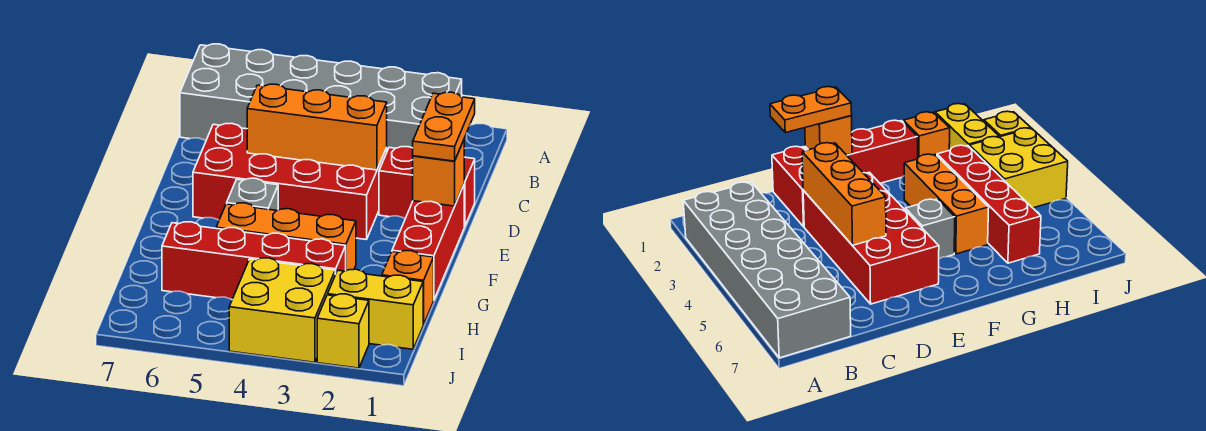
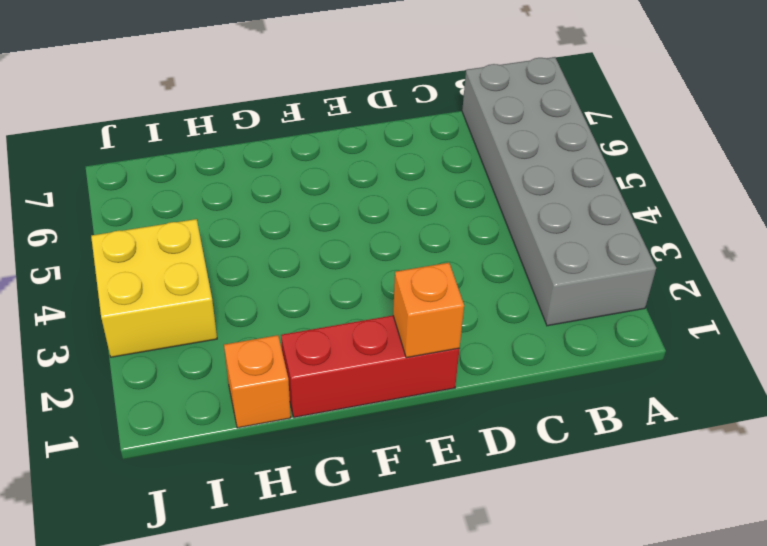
none -> red 1x2 brick [379,147,475,226]
none -> red 2x4 brick [193,123,387,240]
none -> grey 1x1 brick [227,178,278,210]

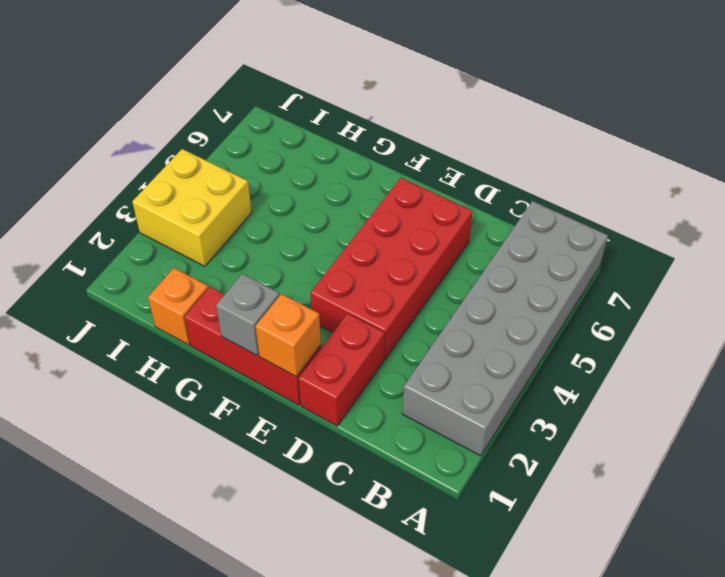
grey 1x1 brick [216,274,280,355] -> grey 1x1 brick moved to [227,178,278,210]
none -> orange 1x3 brick [216,203,356,271]
none -> red 1x4 brick [162,222,346,300]
none -> yellow 1x2 brick [328,269,423,349]

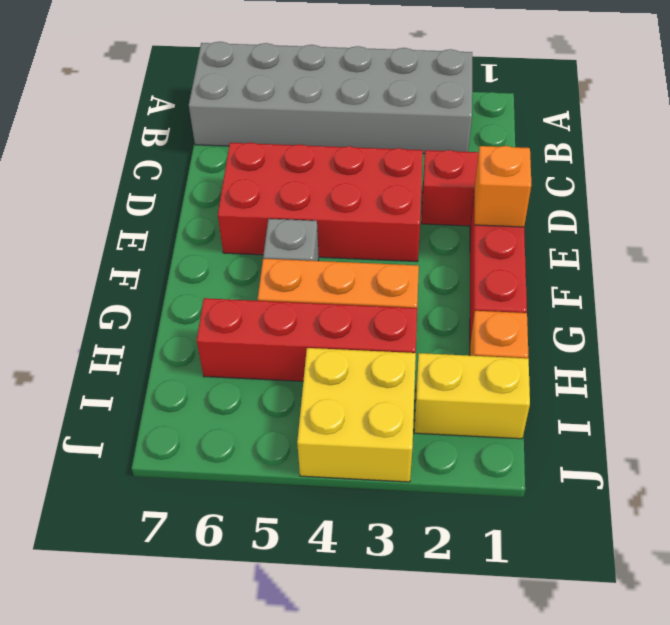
none -> yellow 1x1 brick [317,294,369,368]
none -> orange 1x3 brick [247,84,387,170]
none -> orange 1x2 plate [413,92,475,161]

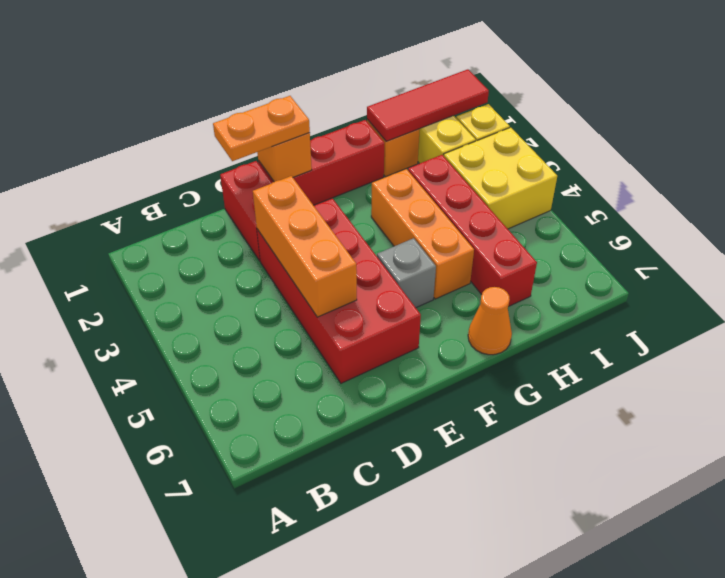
orange 1x1 cone [468,287,512,355] -> none
red 1x3 tile [367,69,489,141] -> none
none -> grey 2x6 brick [180,44,462,151]

